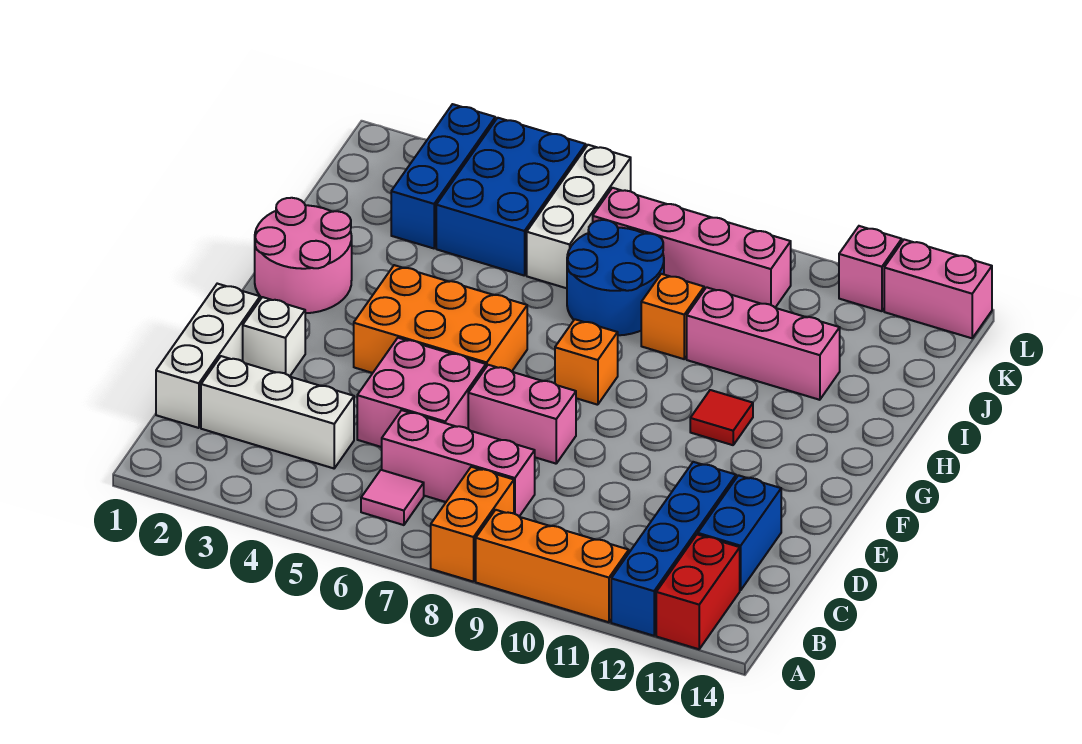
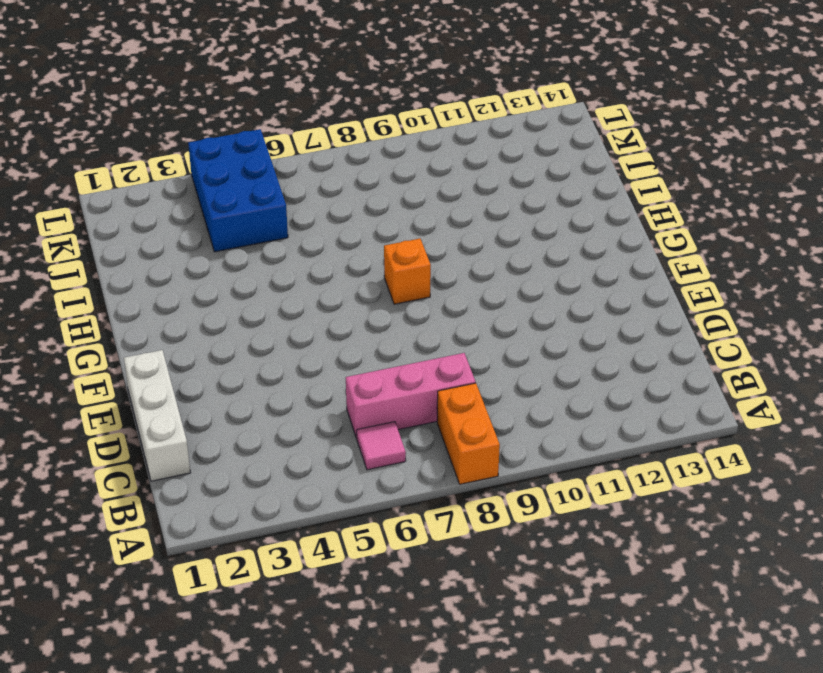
none -> orange 1x3 brick [476,510,629,622]
none -> blue 1x4 brick [611,462,736,636]
none -> red 1x2 brick [656,534,740,649]

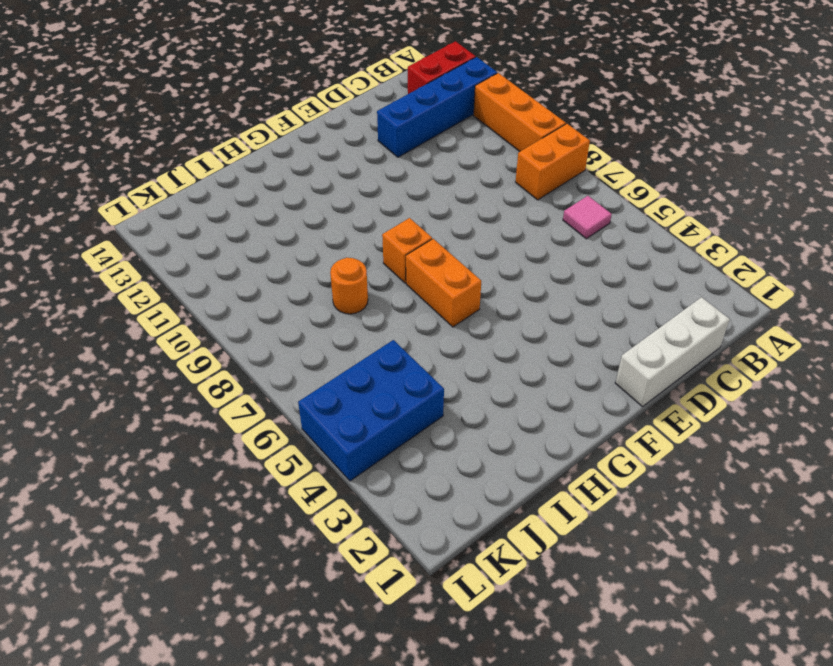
orange 1x2 brick [406,239,481,327] -> orange 2x3 brick [354,265,527,373]
orange 1x1 round brick [330,258,368,314] -> blue 2x2 round brick [567,220,664,335]
none -> white 1x3 brick [201,356,354,468]
none -> pink 1x3 brick [382,410,535,516]
none -> blue 1x2 brick [698,475,781,590]

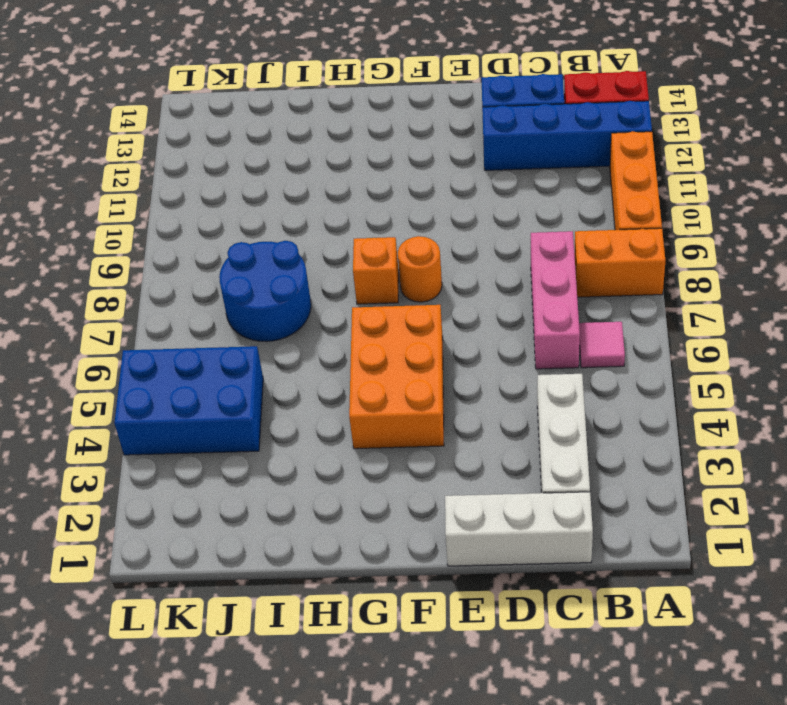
orange 1x1 round brick [398,236,442,302] -> none
none -> pink 2x2 brick [357,338,486,447]
none -> white 1x1 brick [243,297,305,376]
none -> pink 1x2 brick [468,365,576,464]

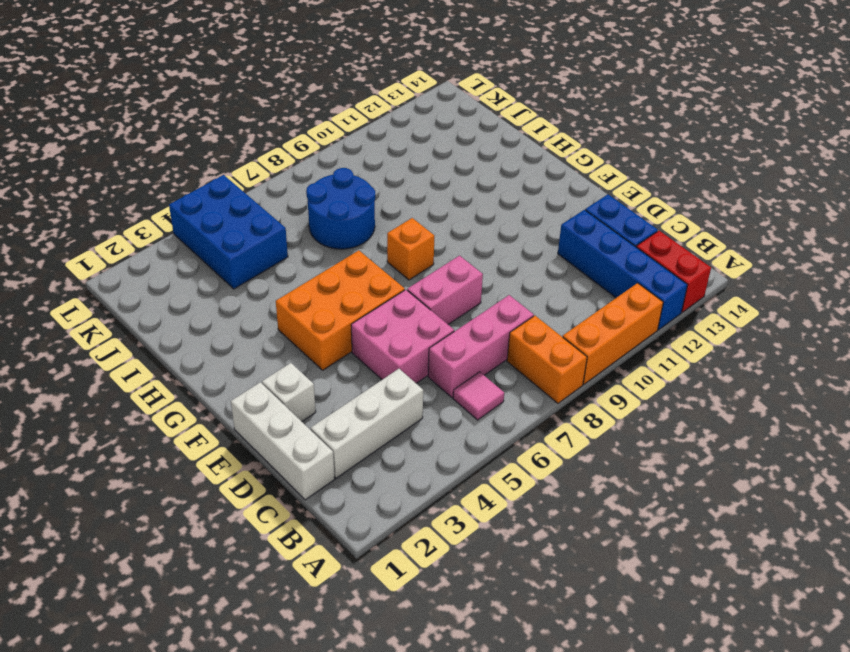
none -> pink 2x2 round brick [255,198,352,313]
none -> red 1x1 tile [690,390,753,445]
none -> orange 1x1 brick [641,274,704,359]

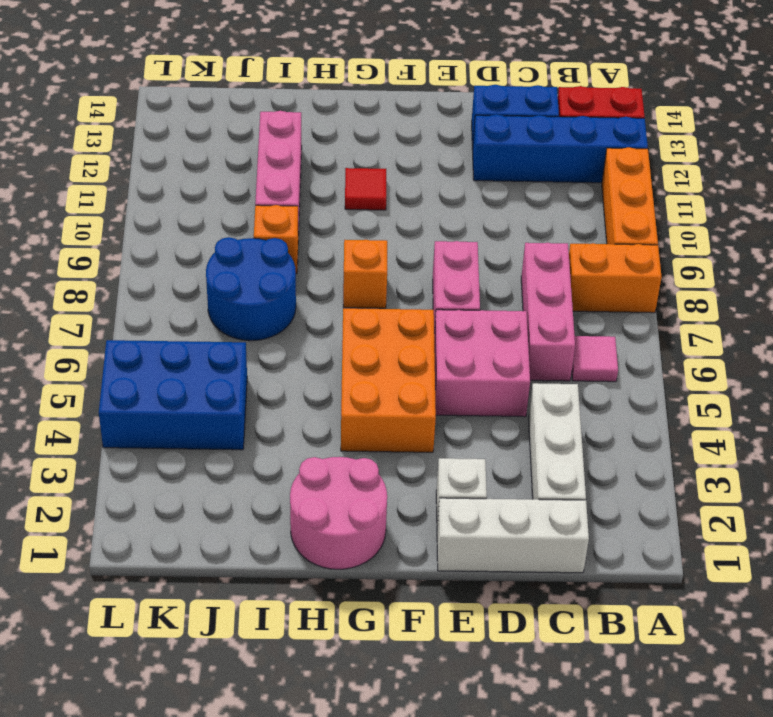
none -> blue 1x3 brick [391,104,495,248]
none -> white 1x3 brick [527,145,631,288]
none -> pink 1x4 brick [593,188,791,308]

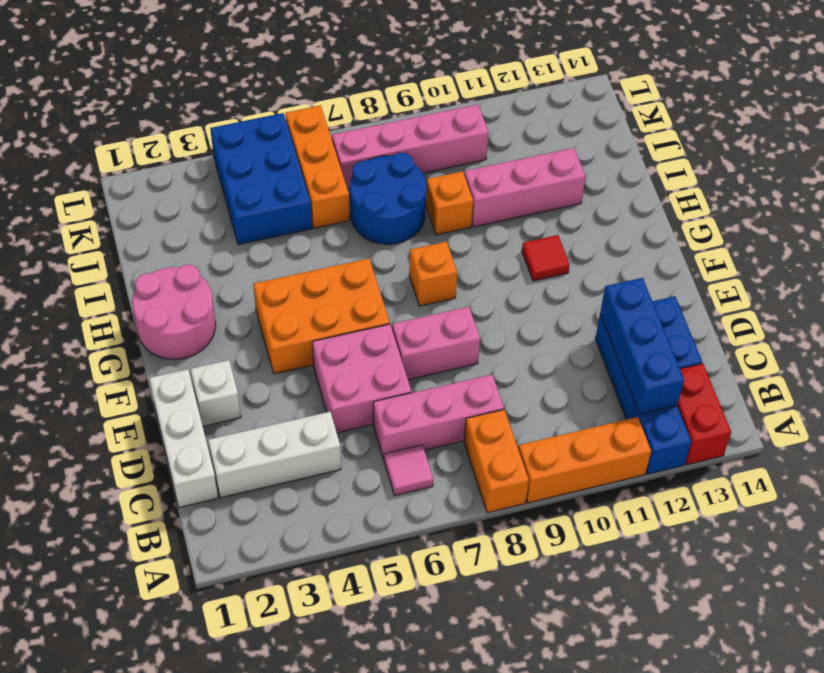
blue 1x3 brick [600,278,684,414] -> blue 1x3 brick moved to [391,104,495,248]
orange 1x3 brick [286,105,349,228] -> white 1x3 brick [527,145,631,288]
none -> pink 1x1 brick [839,226,902,311]
none -> pink 1x2 brick [884,240,992,338]

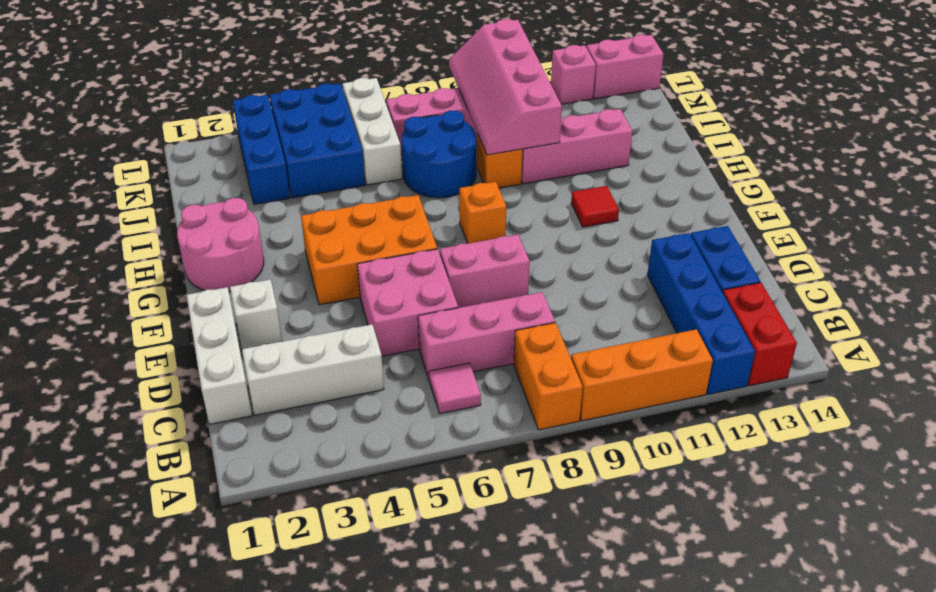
pink 2x4 slope [449,19,562,155] -> none

